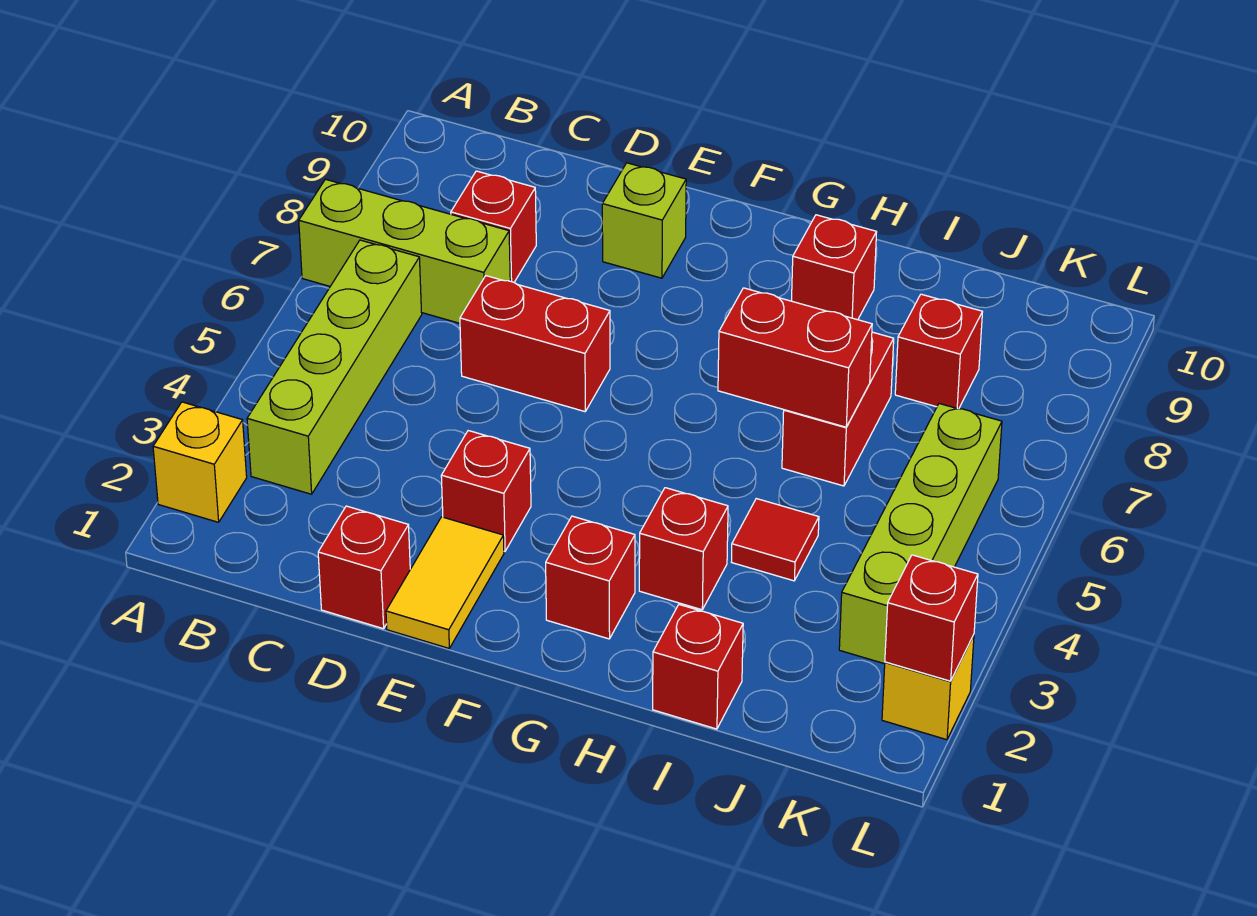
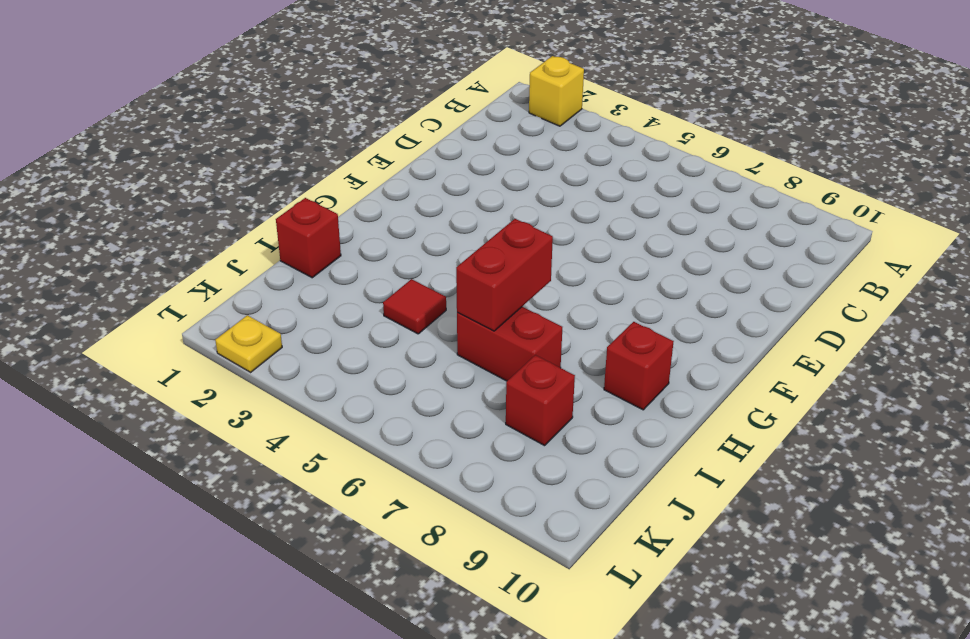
yellow 1x1 plate [215,315,282,372] -> yellow 1x1 brick [882,635,974,740]
none -> lime 1x3 brick [299,179,510,323]
none -> lime 1x4 brick [247,240,422,494]
none -> red 1x1 brick [451,171,536,282]

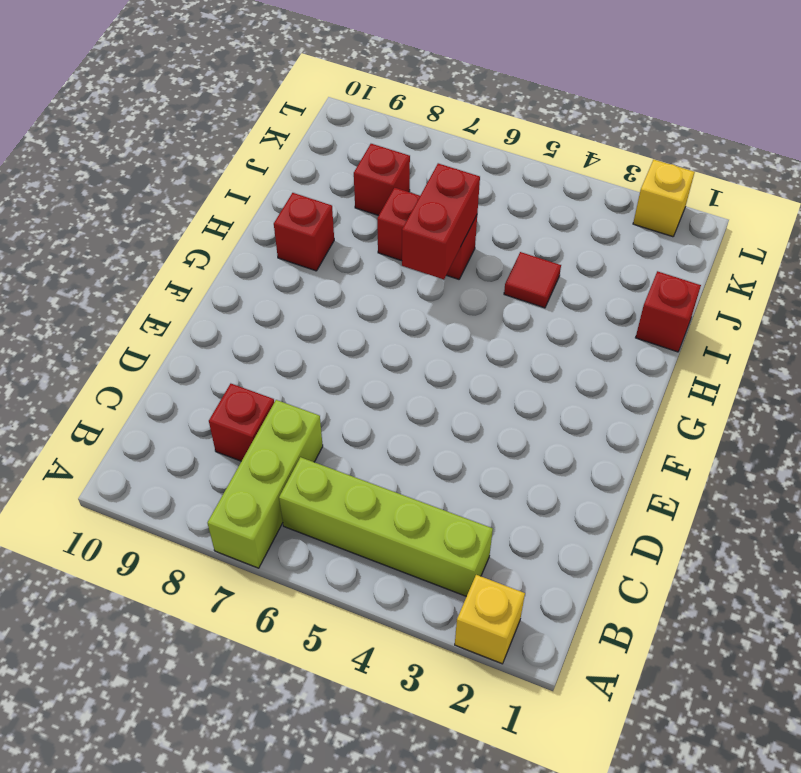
none -> red 1x1 brick [318,506,410,629]
none -> red 1x2 brick [460,276,610,412]
none -> yellow 1x2 tile [386,517,504,648]

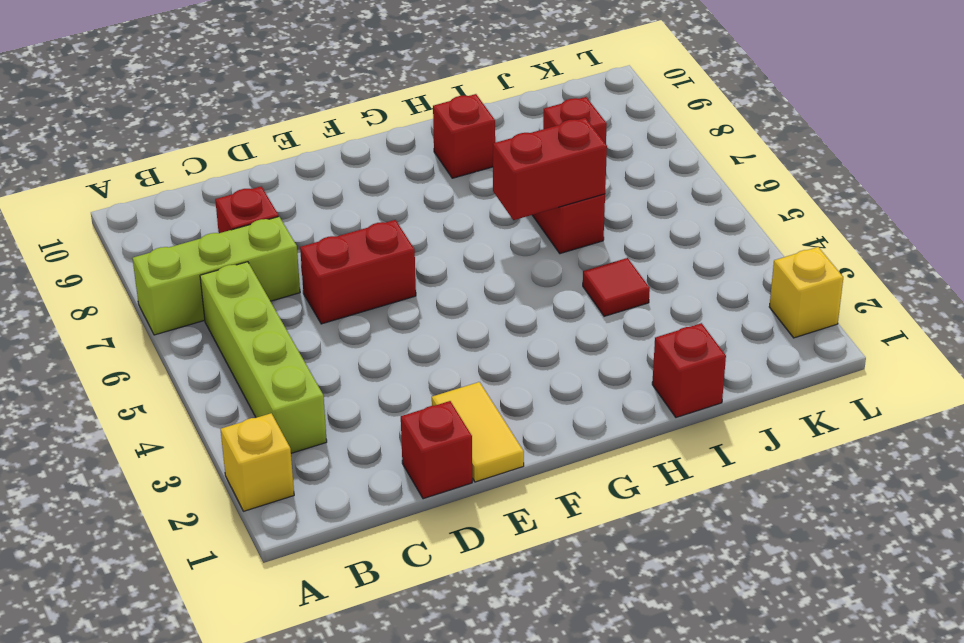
none -> red 1x1 brick [441,431,531,551]
none -> lime 1x1 brick [602,163,686,278]
none -> red 1x1 brick [546,516,635,639]

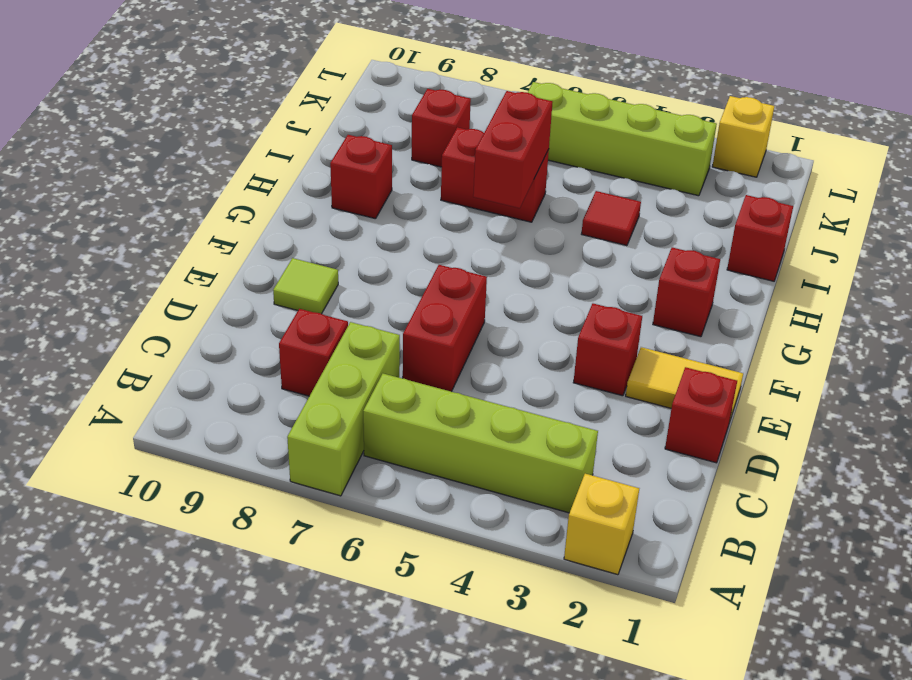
lime 1x1 tile [273,258,338,314] -> lime 1x1 brick [602,163,686,278]
none -> red 1x1 brick [639,488,728,610]
none -> red 1x1 brick [885,555,978,681]

